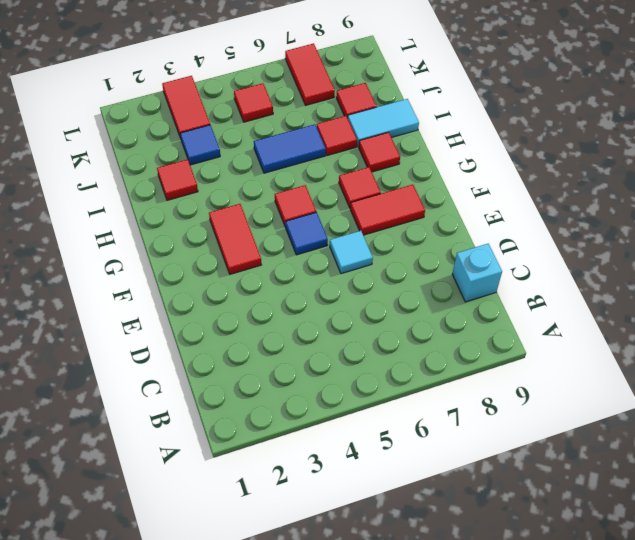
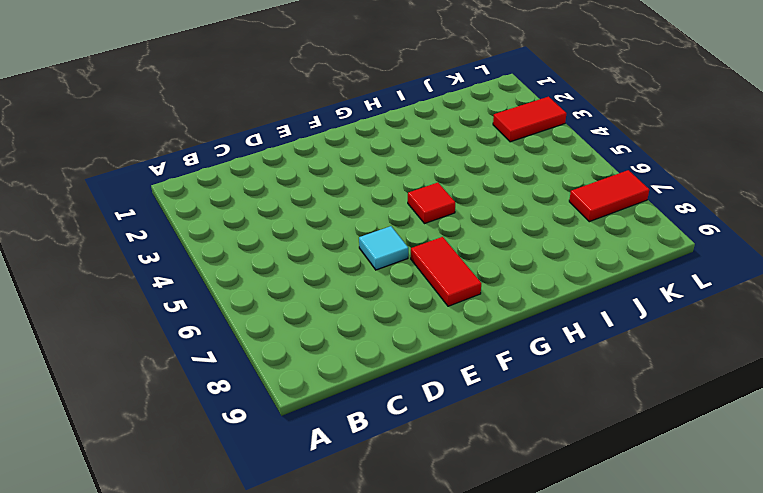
none -> cyan 1x1 brick [452,244,502,302]
none -> red 1x2 tile [209,204,261,274]
none -> blue 1x1 tile [286,212,328,255]

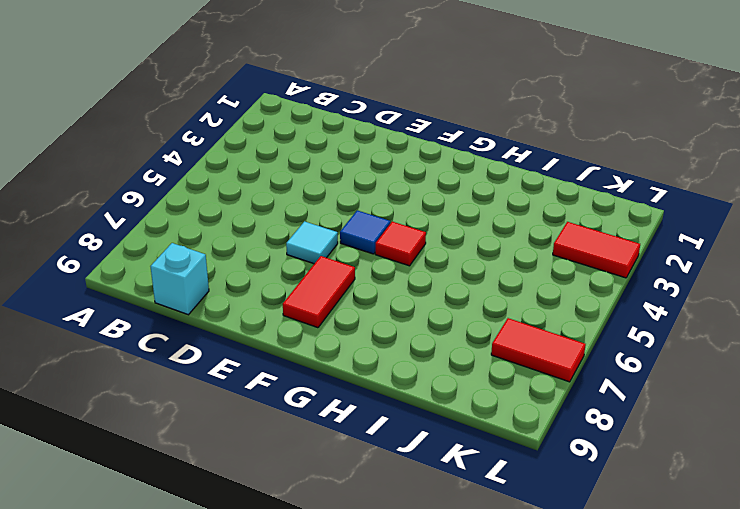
none -> red 1x2 tile [209,204,261,274]
none -> red 1x1 tile [339,167,381,207]
none -> red 1x1 tile [359,132,400,172]

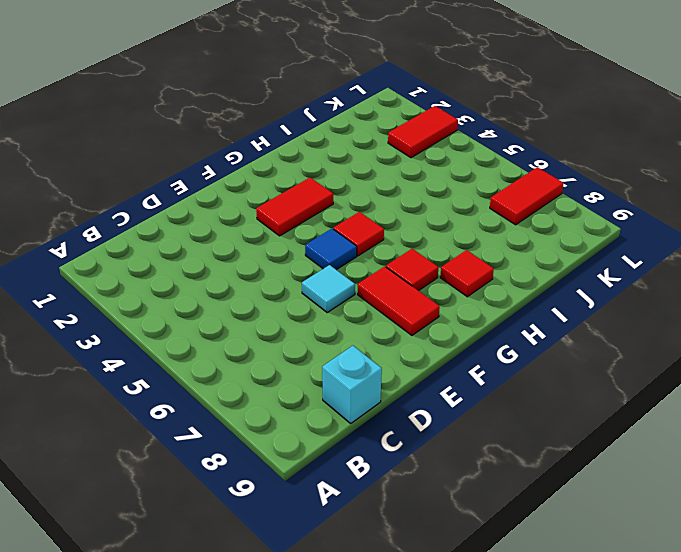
none -> red 1x1 tile [157,159,198,200]
none -> blue 1x2 tile [254,124,326,173]
none -> red 1x1 tile [317,116,357,155]

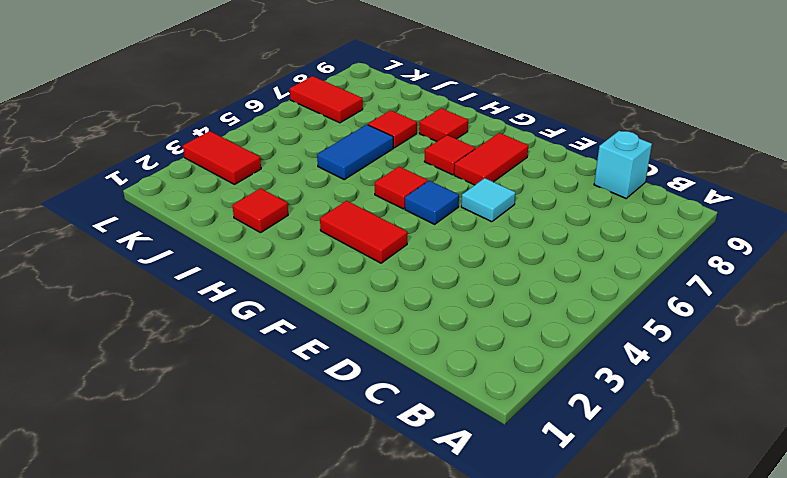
none -> cyan 1x2 tile [348,99,419,147]
none -> blue 1x1 tile [180,125,220,165]
none -> red 1x1 tile [336,83,377,118]

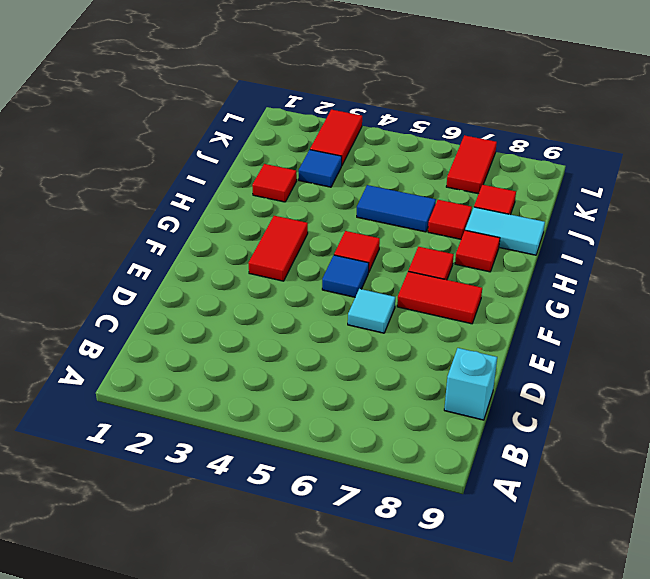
none -> red 1x1 tile [234,83,273,122]

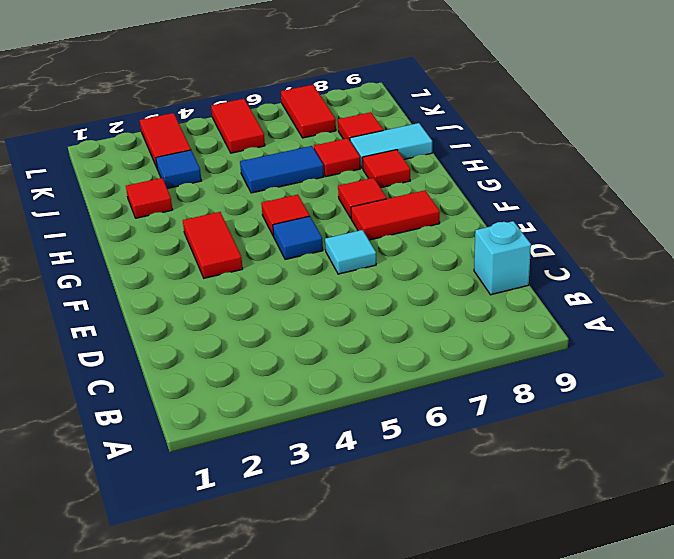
red 1x2 tile [211,99,265,153] -> red 1x1 tile [234,83,273,122]

